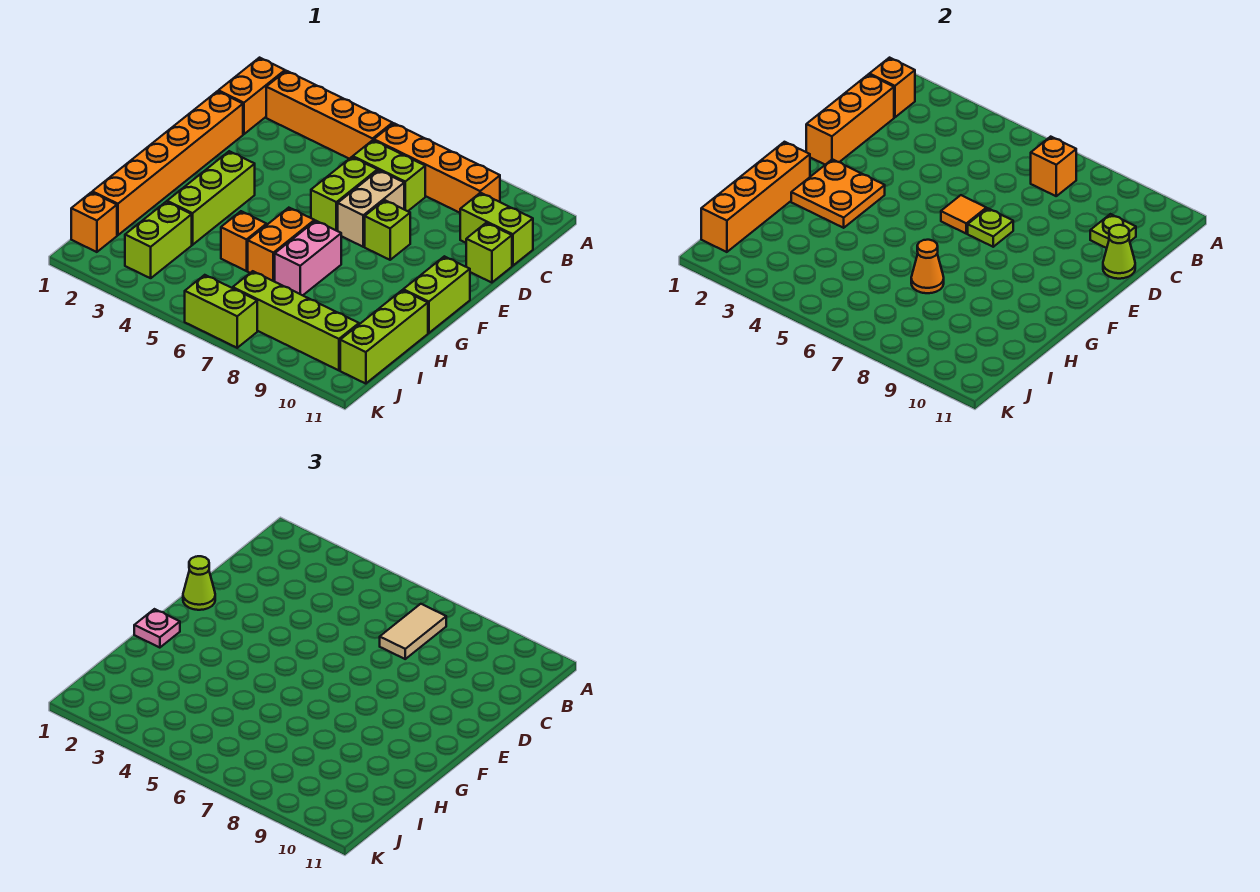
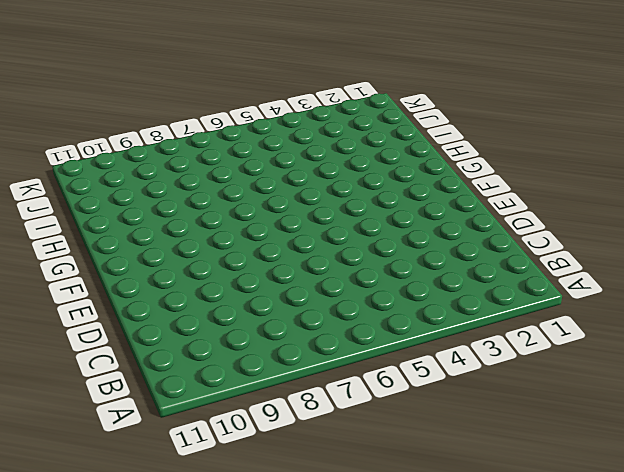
none -> orange 1x2 brick [218,58,285,134]
none -> orange 1x4 brick [266,71,393,159]
none -> orange 1x4 brick [374,123,500,213]
none -> lime 1x2 brick [353,140,425,211]

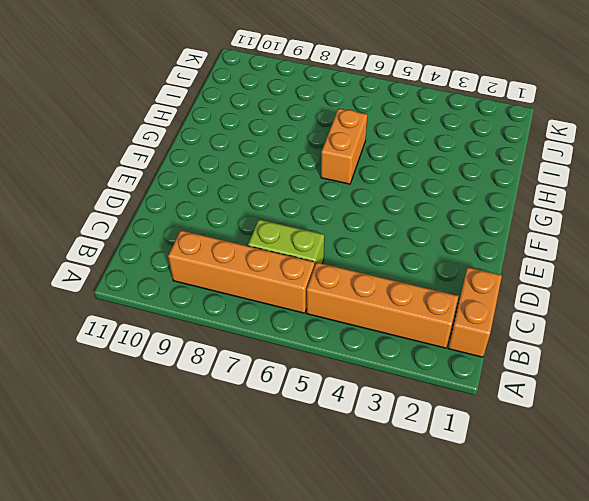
none -> lime 1x2 brick [460,193,533,266]
none -> orange 1x6 brick [92,91,243,235]
none -> lime 1x2 brick [311,157,377,231]
none -> tan 1x2 brick [338,170,404,247]

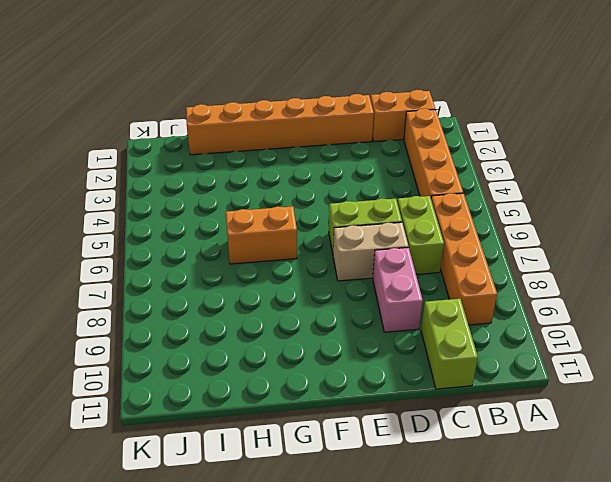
pink 1x2 brick [373,247,423,332] -> pink 1x2 brick turned to [275,221,341,295]
none -> lime 1x1 brick [466,223,512,283]
none -> lime 1x1 brick [365,200,410,260]
none -> lime 1x3 brick [167,151,255,245]
none -> lime 1x2 brick [403,256,470,333]

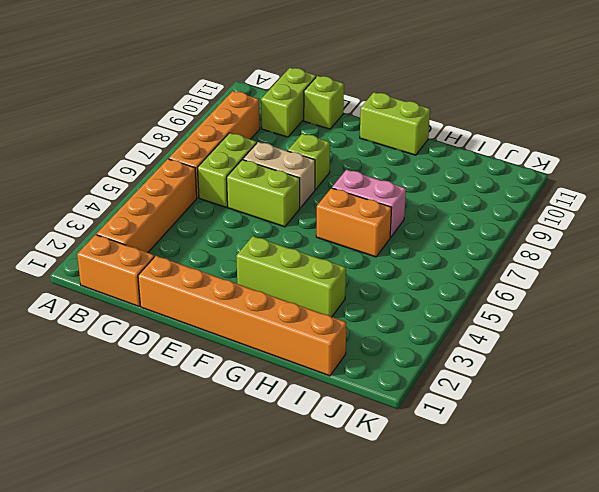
none -> orange 1x1 brick [221,211,267,271]
none -> lime 1x3 brick [340,290,428,384]
none -> lime 1x2 brick [125,202,192,278]
none -> orange 1x1 brick [71,192,117,252]

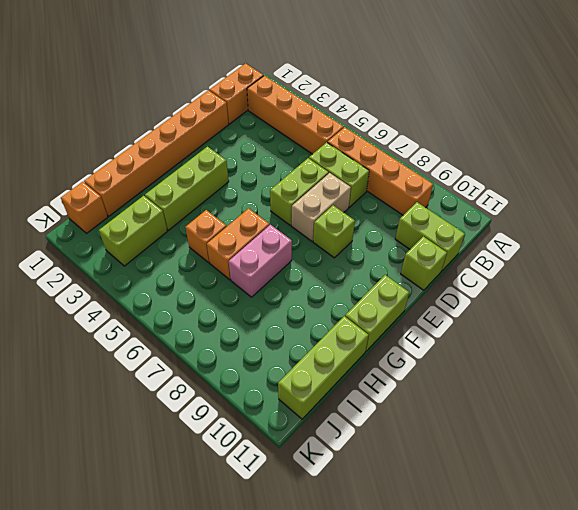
none -> lime 1x4 brick [233,271,359,370]
none -> lime 1x2 brick [185,275,257,348]
none -> orange 1x1 brick [869,58,915,117]
none -> orange 1x1 brick [1031,137,1076,196]

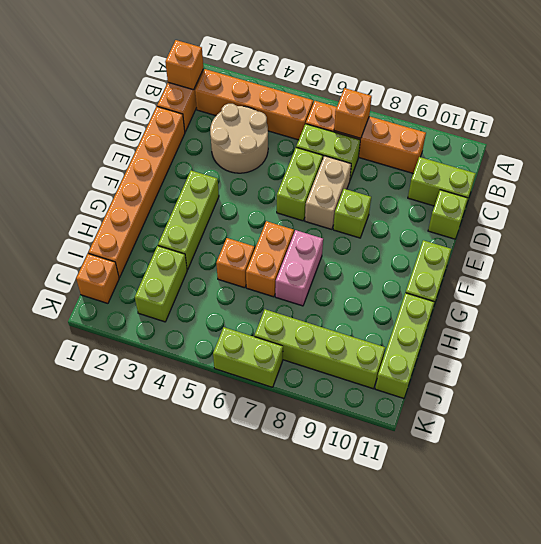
tan 2x2 round brick [210,104,268,173] -> none
none -> orange 1x3 brick [806,74,894,165]
none -> lime 1x1 plate [1090,214,1136,248]
none -> lime 1x1 cone [1103,225,1135,279]
none -> orange 1x1 tile [941,195,986,234]

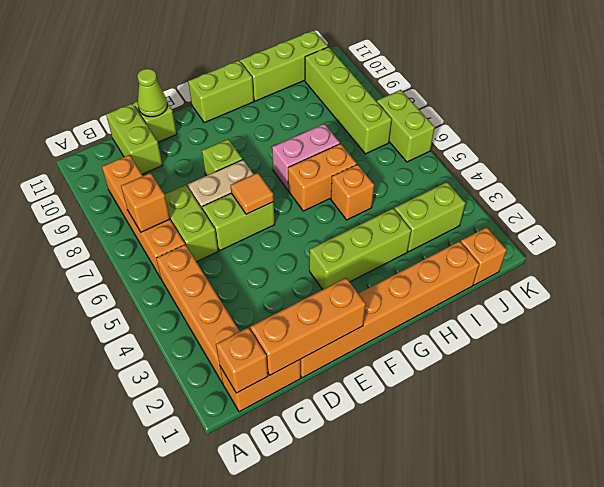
none -> lime 1x1 plate [1090,214,1136,248]
none -> lime 1x1 plate [968,208,1013,247]
none -> orange 2x2 plate [791,159,885,228]
none -> orange 1x4 brick [701,142,810,252]

